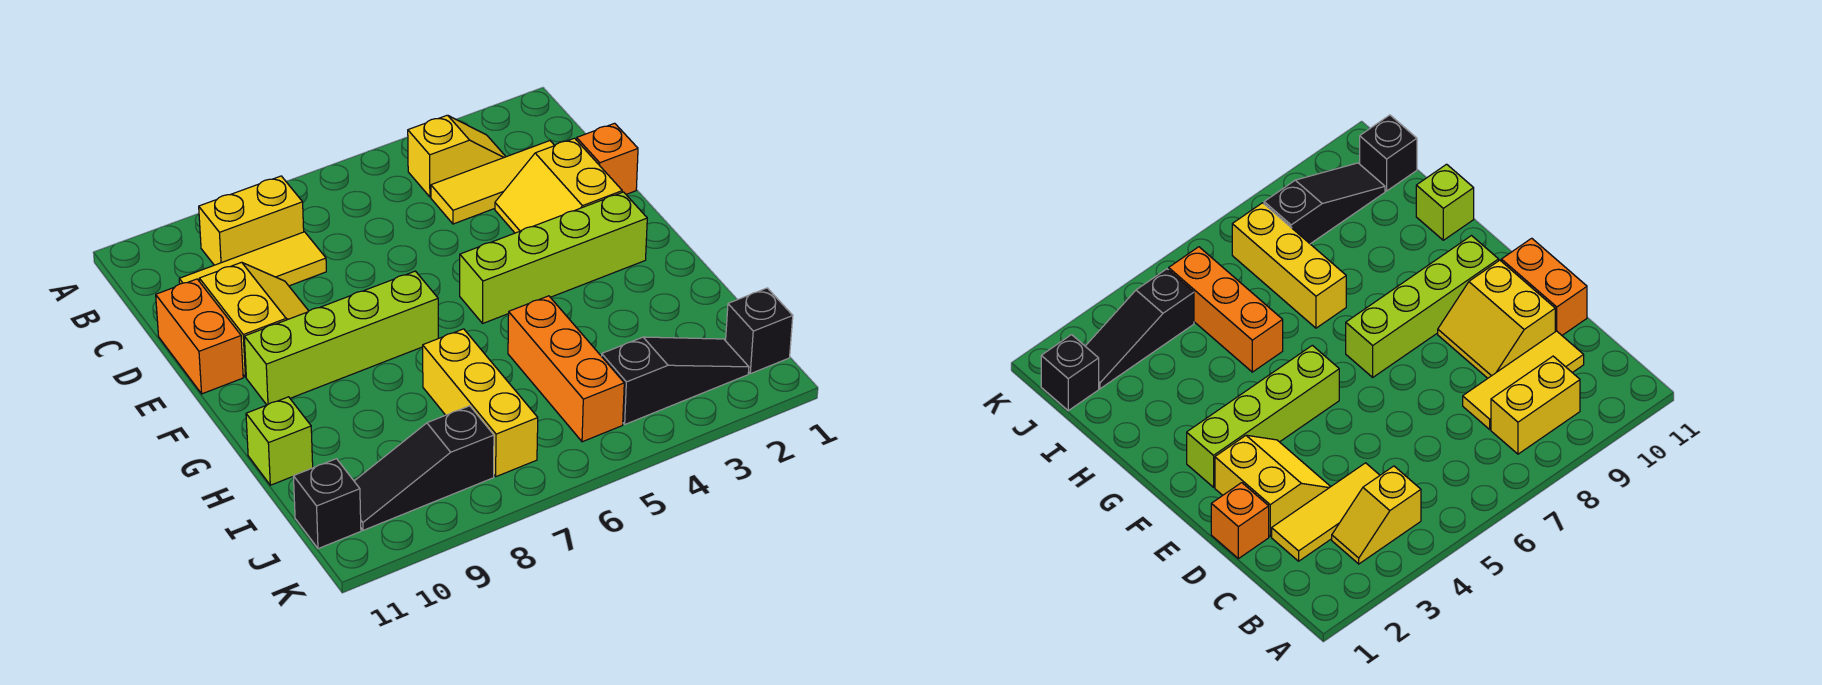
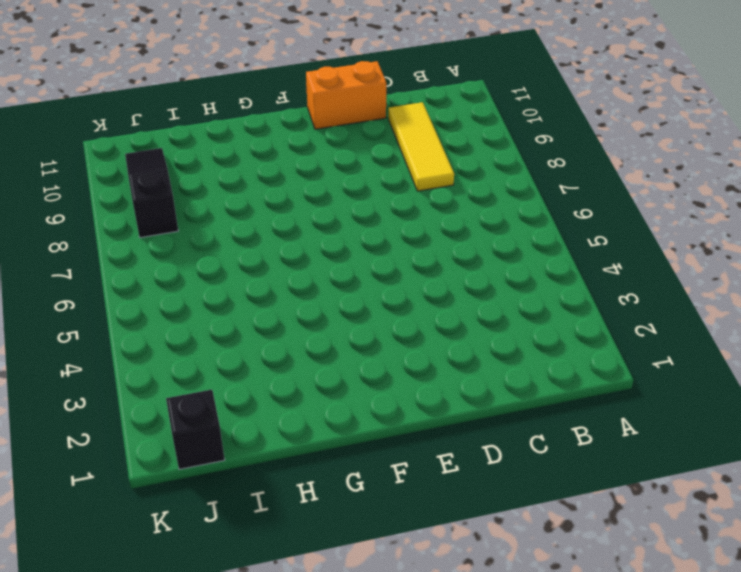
none -> yellow 1x2 slope [408,115,506,197]
none -> yellow 1x2 brick [199,176,304,265]
none -> yellow 1x3 tile [431,141,555,224]

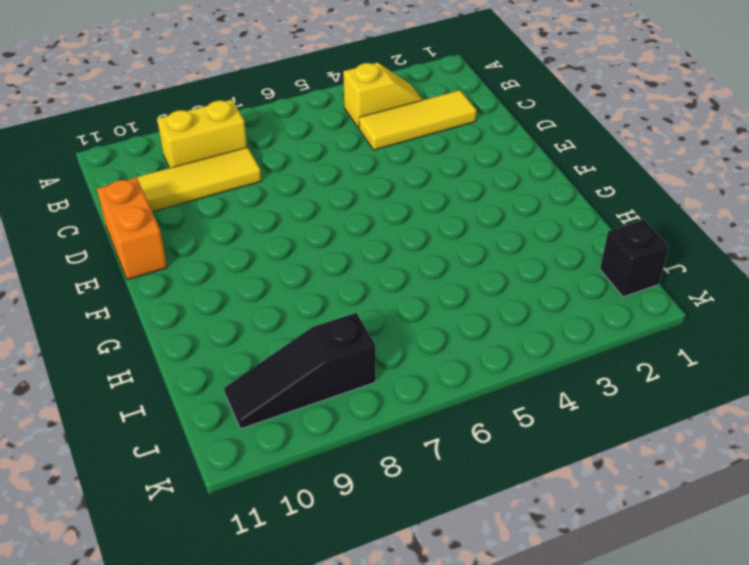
none -> orange 1x1 brick [577,123,638,194]
none -> yellow 2x2 slope [495,138,622,233]
none -> yellow 2x2 slope [199,262,308,377]

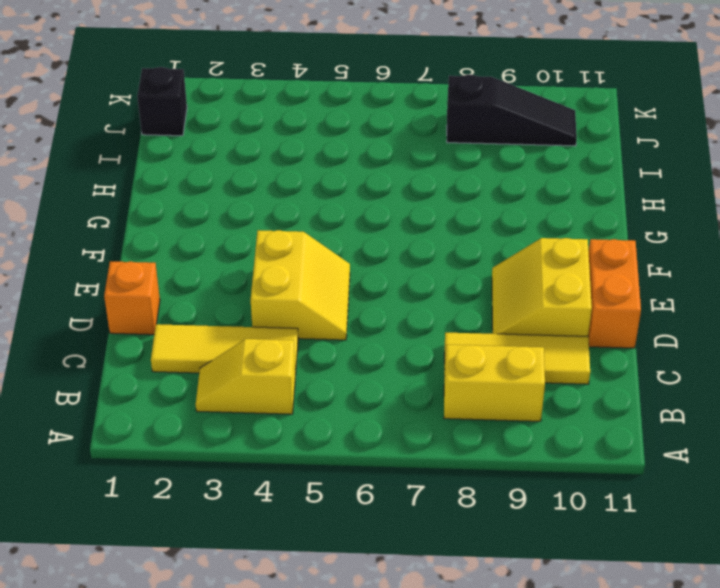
yellow 2x2 slope [251,230,350,340] -> yellow 2x2 slope moved to [495,138,622,233]
none -> lime 1x4 brick [460,192,647,323]
none -> lime 1x4 brick [244,271,438,405]
none -> orange 1x3 brick [508,296,624,442]

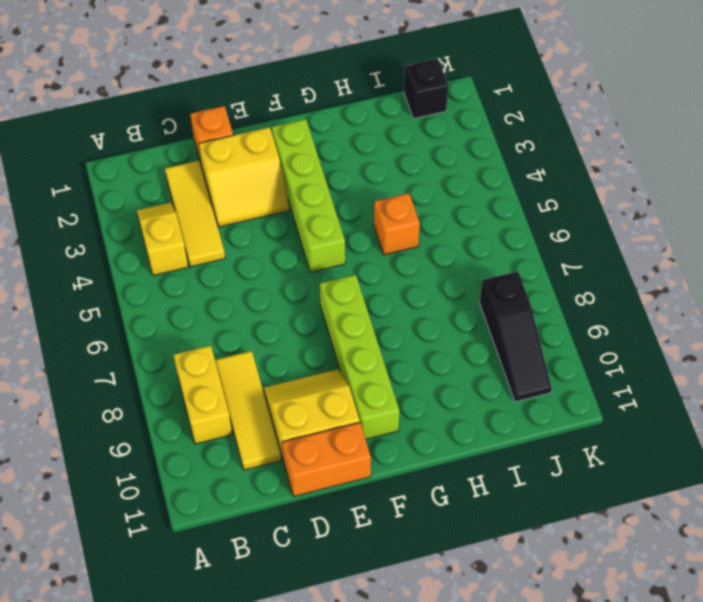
orange 1x1 brick [374,193,420,255] -> orange 1x3 brick [508,296,624,442]
none -> yellow 1x3 brick [423,329,538,477]
none -> lime 1x1 brick [246,397,313,485]
none -> black 1x3 slope [602,337,749,424]

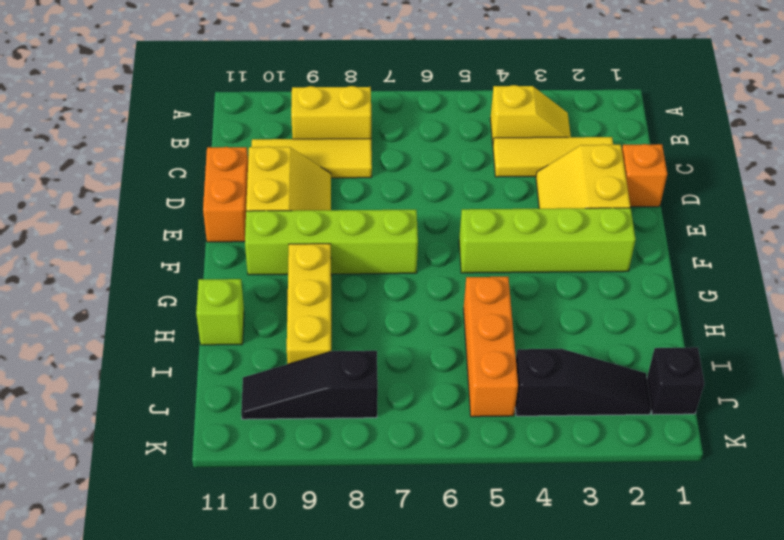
yellow 1x3 brick [287,244,331,364] -> yellow 1x3 brick moved to [423,329,538,477]
none -> black 1x1 brick [294,459,361,549]

